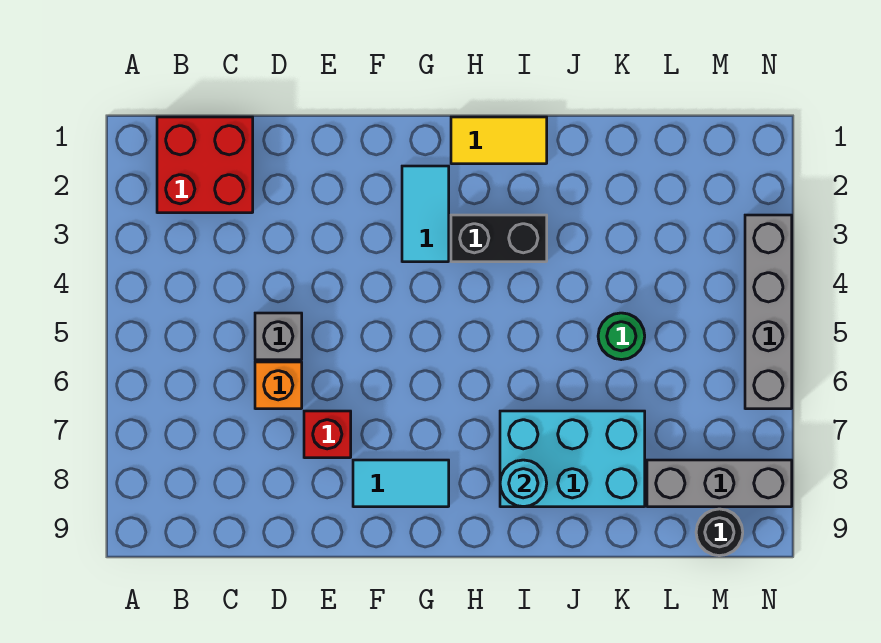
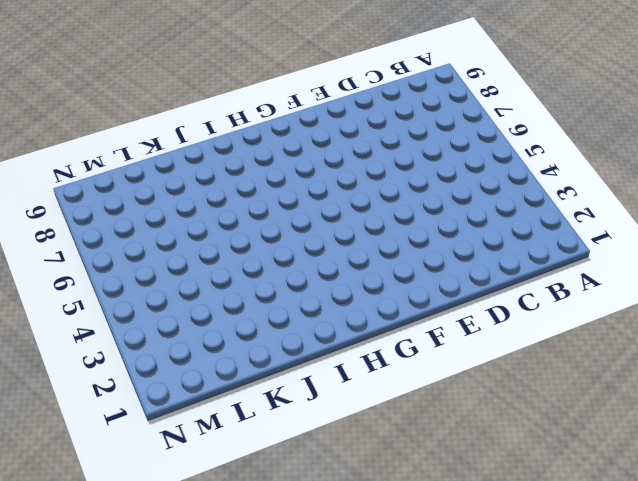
none -> red 2x2 brick [157,117,253,213]
none -> grey 1x1 brick [255,313,302,360]
none -> orange 1x1 brick [255,362,302,409]

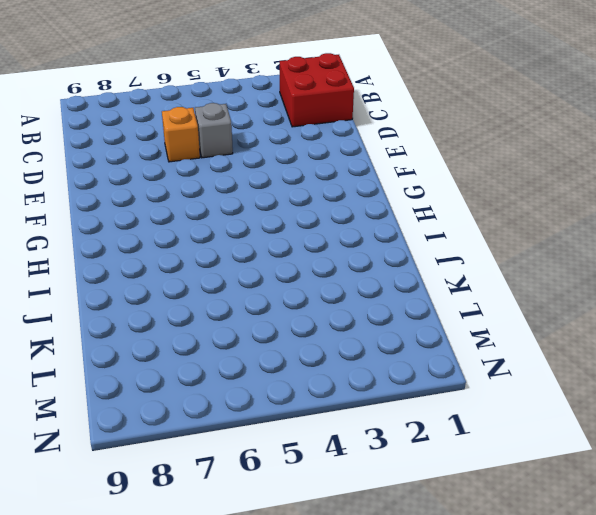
none -> red 1x1 brick [304,411,351,458]
none -> cyan 1x2 tile [353,460,449,507]
none -> cyan 1x2 tile [402,166,449,262]

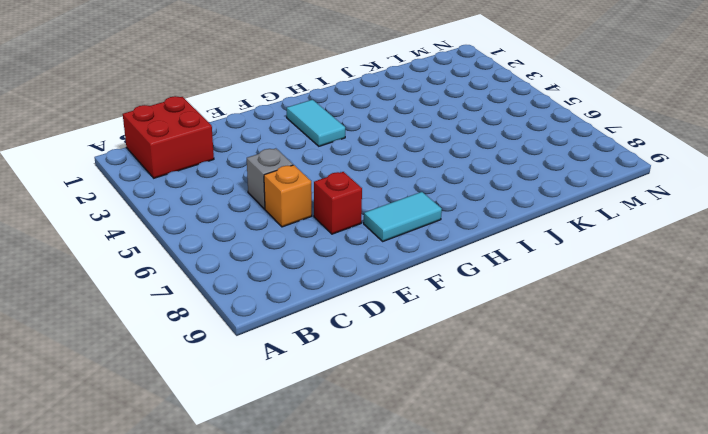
none -> yellow 1x2 tile [451,117,547,164]
none -> black 1x2 brick [451,215,547,262]
none -> cyan 2x3 brick [500,411,645,507]

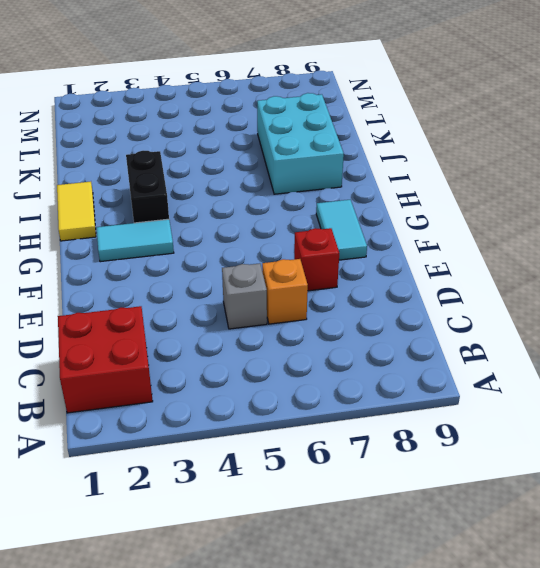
none -> green 1x1 round brick [598,313,645,360]
none -> grey 1x3 brick [647,460,792,507]
none -> black 1x1 round brick [696,509,743,556]

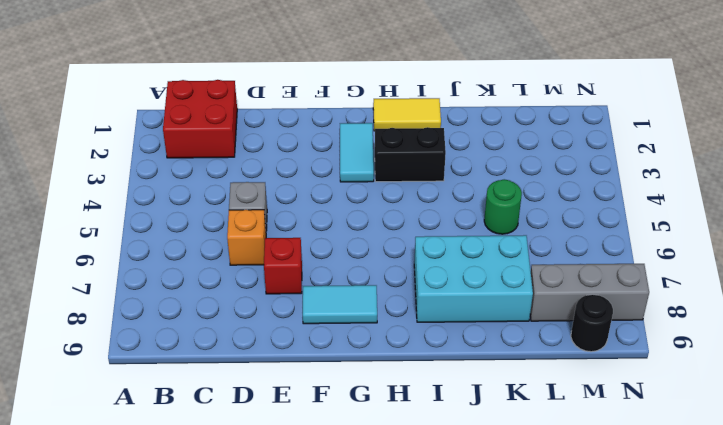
none -> grey 1x4 brick [745,215,792,409]
none -> cyan 1x1 round brick [500,460,547,507]

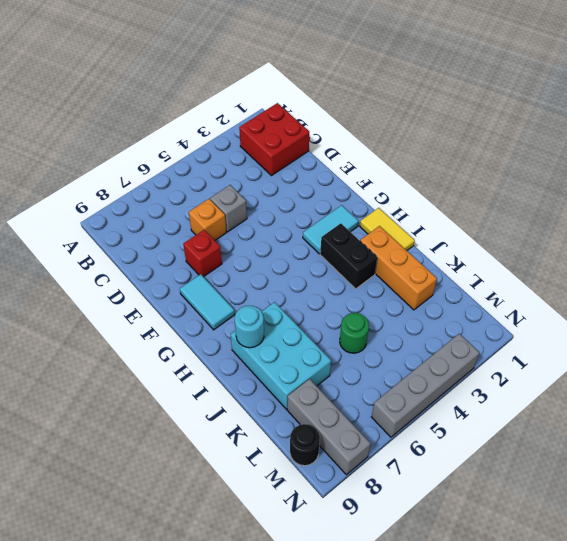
orange 1x3 brick [360,226,437,310] -> none

